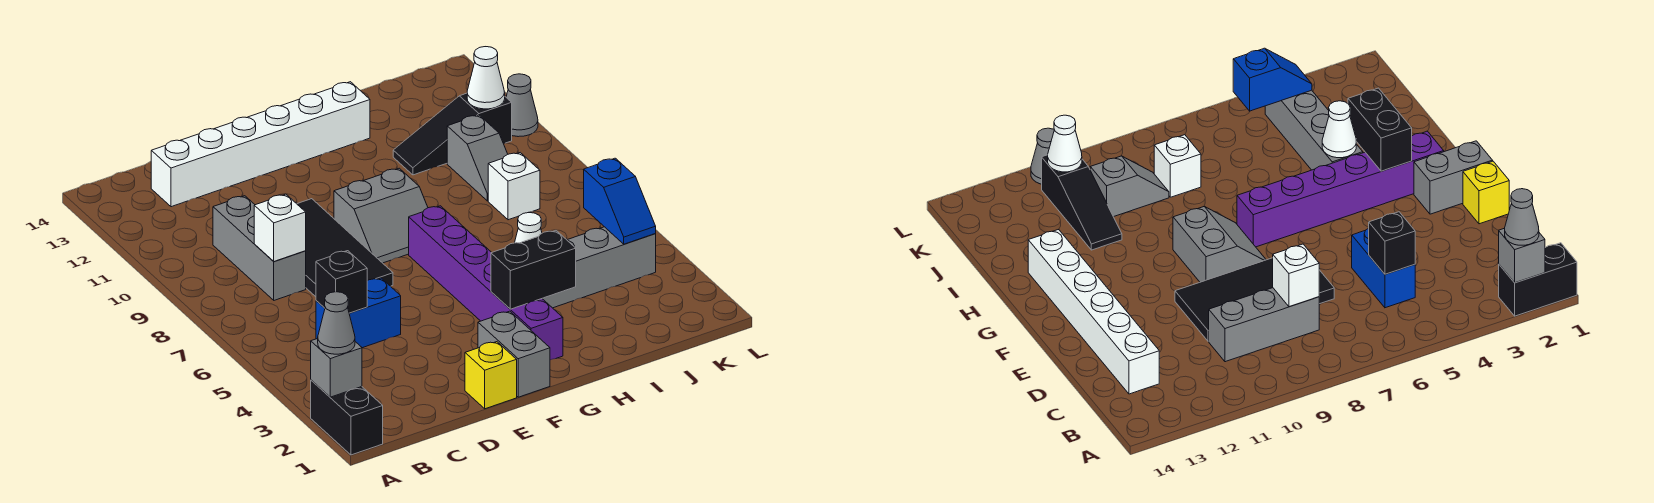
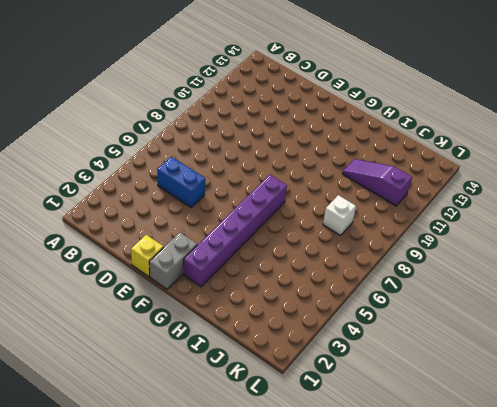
purple 1x3 slope [342,159,412,206] -> black 1x3 slope [393,93,512,175]
none -> black 1x2 brick [311,380,383,455]
none -> grey 1x3 brick [213,196,306,300]
none -> white 1x6 brick [151,82,370,207]

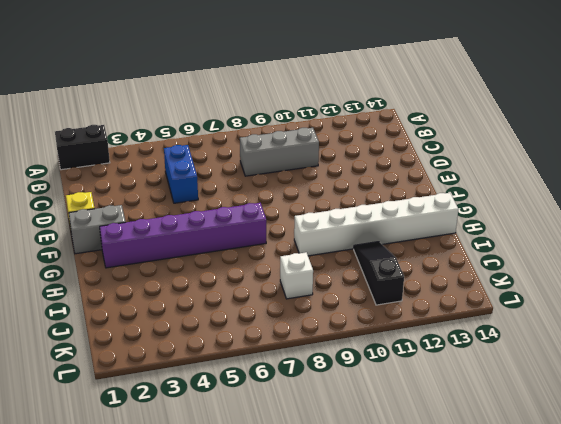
white 1x6 brick [294,193,458,256] -> white 1x6 brick turned to [151,82,370,207]
none -> black 2x4 tile [297,199,393,297]
none -> grey 2x2 slope [334,168,428,263]
none -> grey 1x4 brick [542,227,656,308]

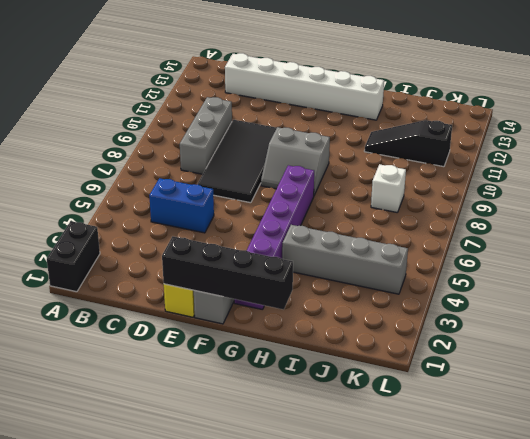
black 1x4 brick [162,236,293,310] -> none
none -> grey 1x2 slope [447,115,508,201]
none -> grey 1x1 cone [506,74,538,137]
none -> grey 1x1 brick [311,339,362,397]

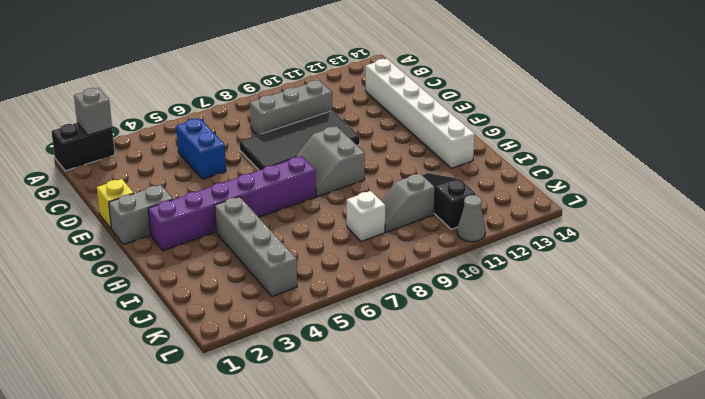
none -> black 1x1 brick [316,251,367,313]
none -> white 1x1 brick [254,194,306,262]
none -> black 1x2 brick [491,231,576,309]

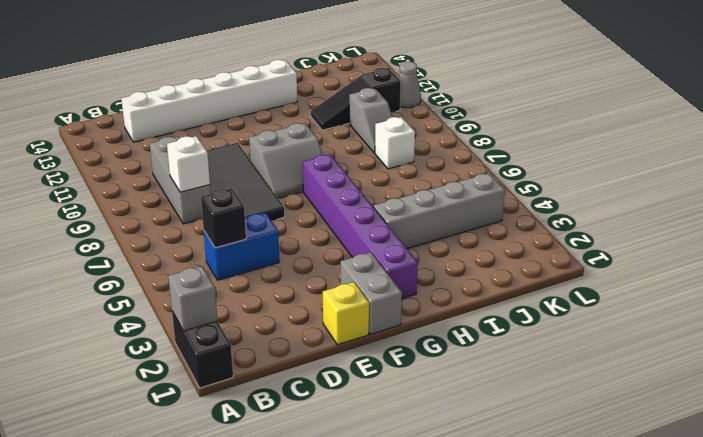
none -> black 1x2 brick [491,231,576,309]
none -> white 1x1 cone [515,213,542,243]
none -> blue 1x2 slope [584,158,656,244]

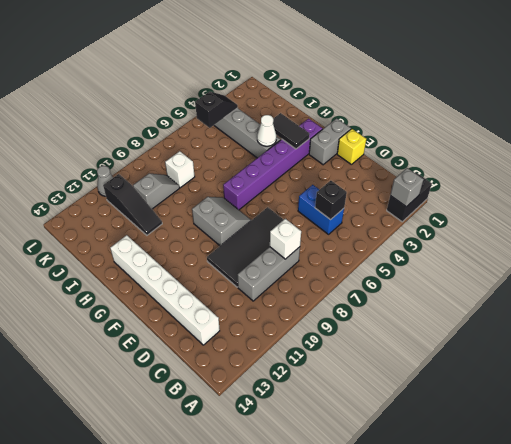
black 1x2 tile [273,113,310,149] -> black 1x2 brick [491,231,576,309]
black 1x2 slope [195,92,238,128] -> blue 1x2 slope [584,158,656,244]
none -> white 1x1 cone [467,47,505,109]
none -> grey 1x1 cone [318,292,355,354]

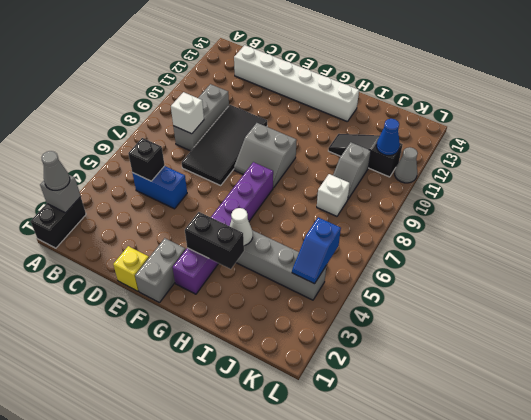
blue 1x1 cone [376,119,400,155] -> white 1x1 cone [467,47,505,109]

